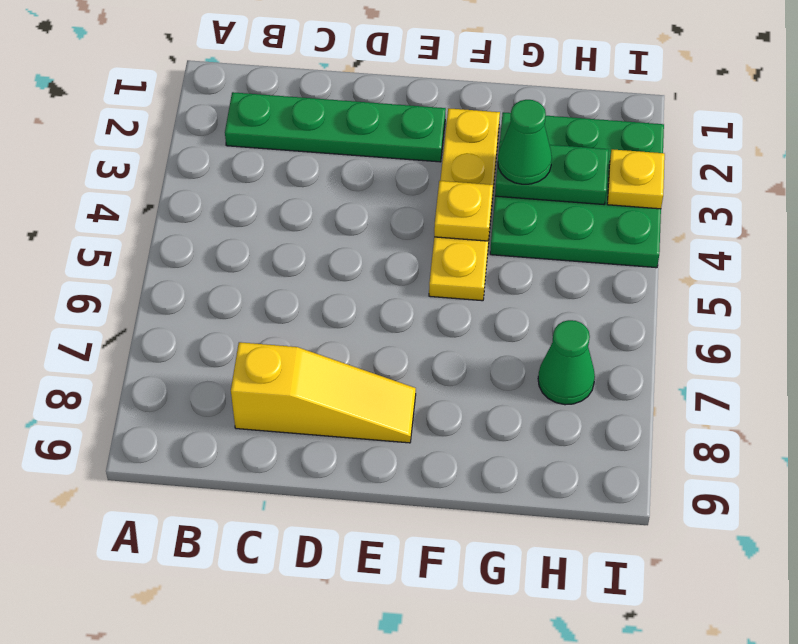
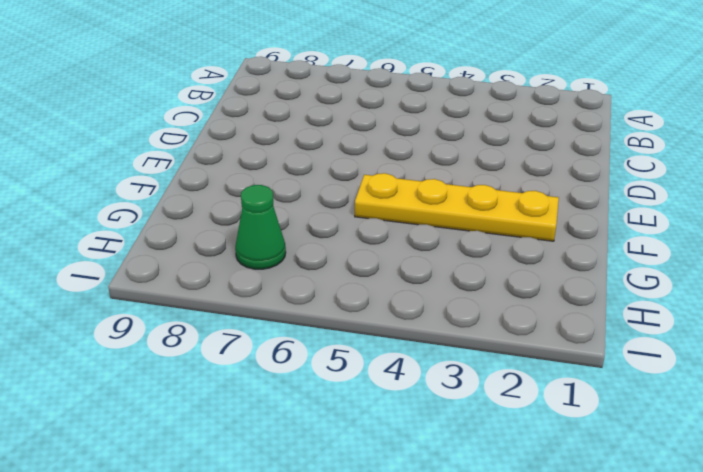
none -> green 1x4 plate [225,92,446,162]
none -> yellow 1x3 slope [231,342,416,443]

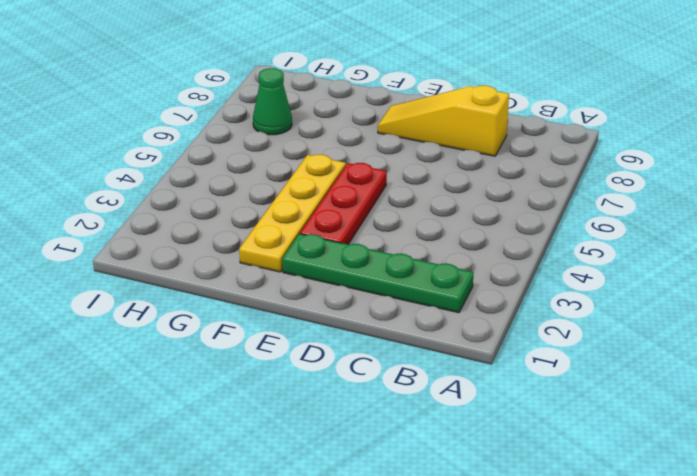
red 1x3 plate [300,163,387,244] -> none
none -> green 3x3 plate [490,112,664,268]
none -> yellow 1x1 plate [434,181,493,241]

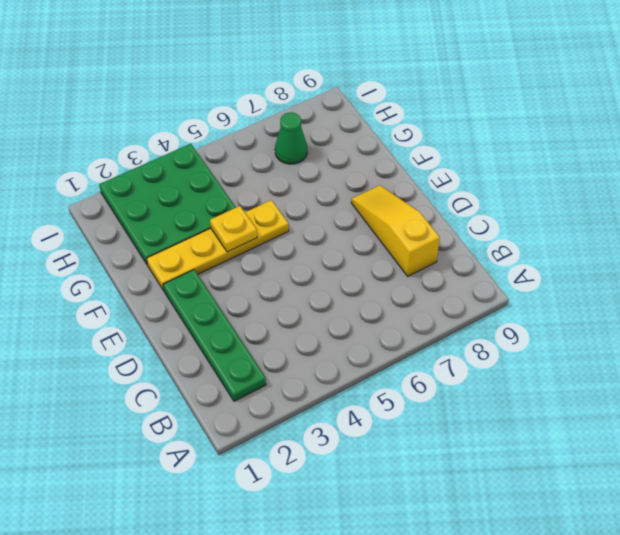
none -> green 1x2 plate [495,141,609,204]
none -> yellow 1x1 plate [607,149,665,209]

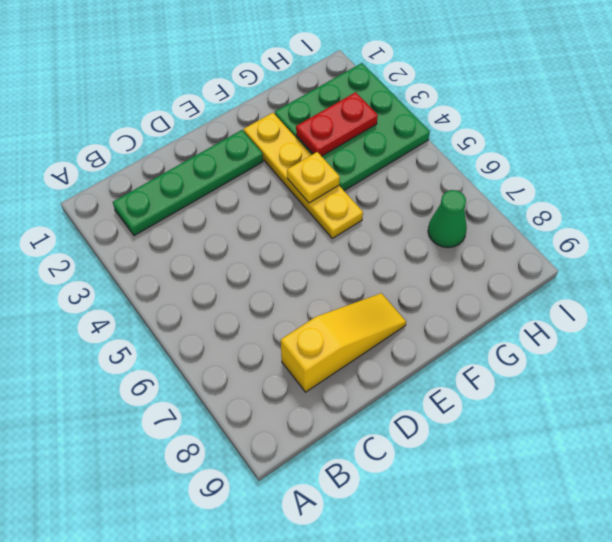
red 1x2 plate [296,92,378,156] -> green 1x2 plate [495,141,609,204]
none -> yellow 1x1 plate [607,149,665,209]
none -> green 1x1 cone [498,100,552,184]

